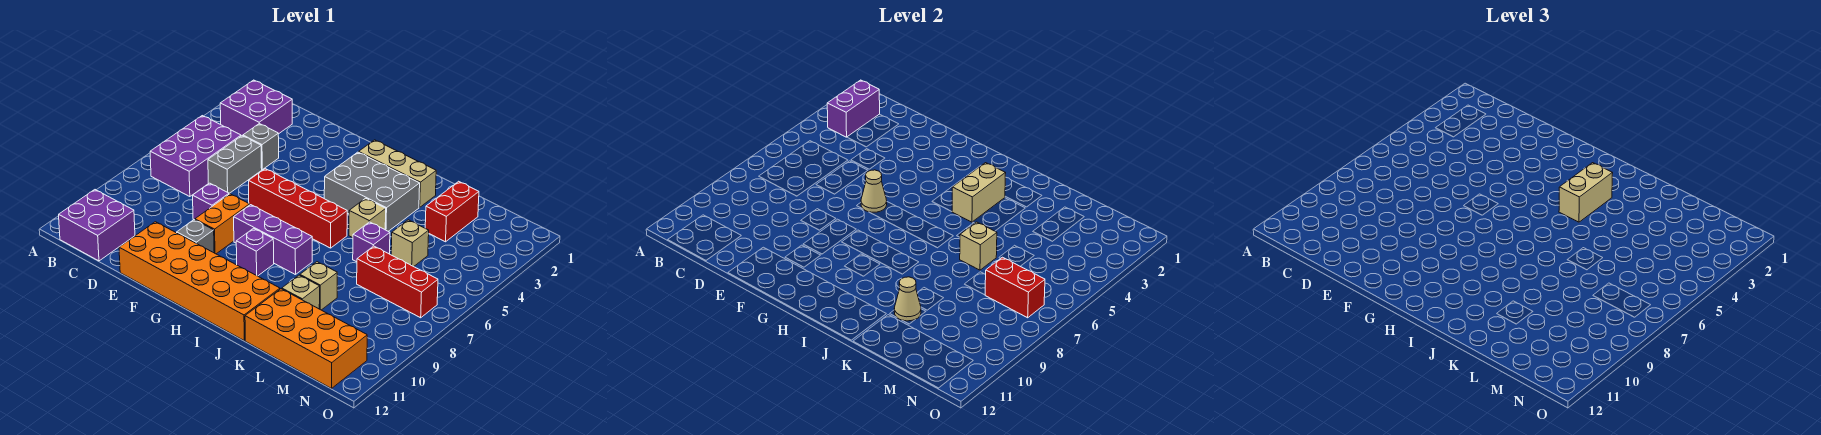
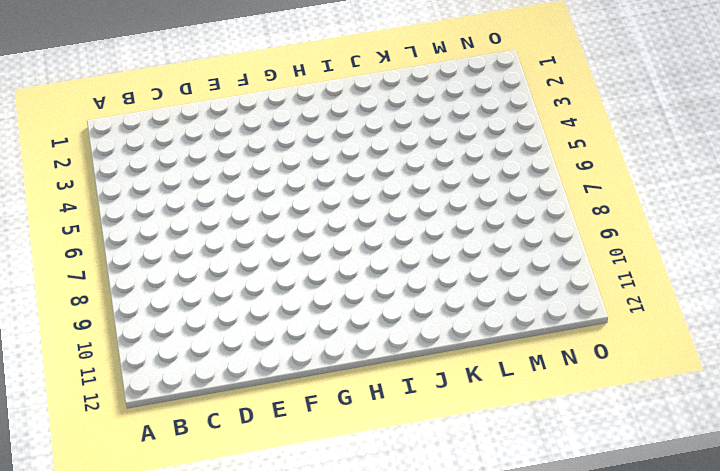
none -> purple 2x2 brick [220,80,292,136]
none -> purple 2x3 brick [150,116,241,197]
none -> purple 2x2 brick [59,190,135,261]

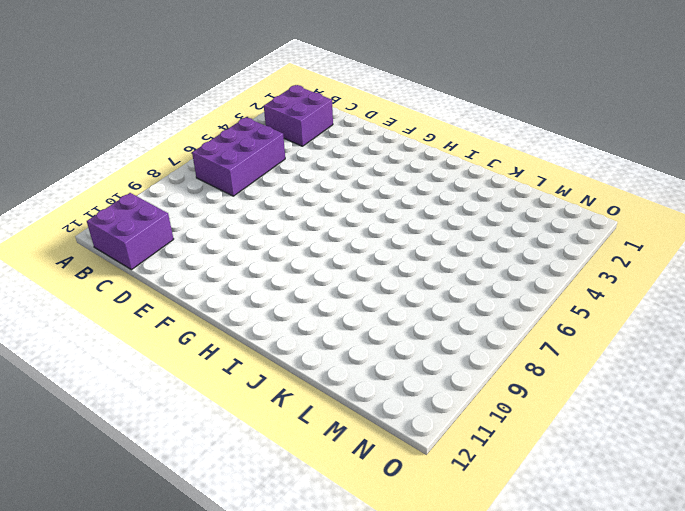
none -> grey 1x1 brick [243,124,279,170]
none -> grey 1x2 brick [208,136,262,193]
none -> purple 1x1 brick [193,183,229,220]

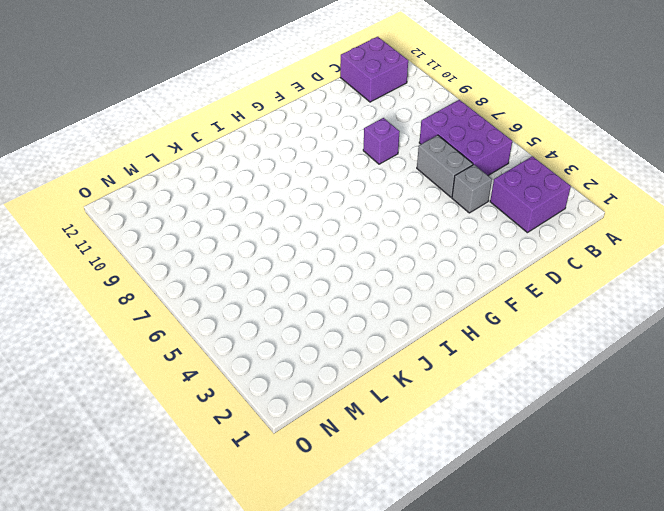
none -> orange 2x6 brick [119,222,280,341]
none -> red 1x4 brick [249,169,347,248]
none -> orange 1x2 brick [195,194,250,254]

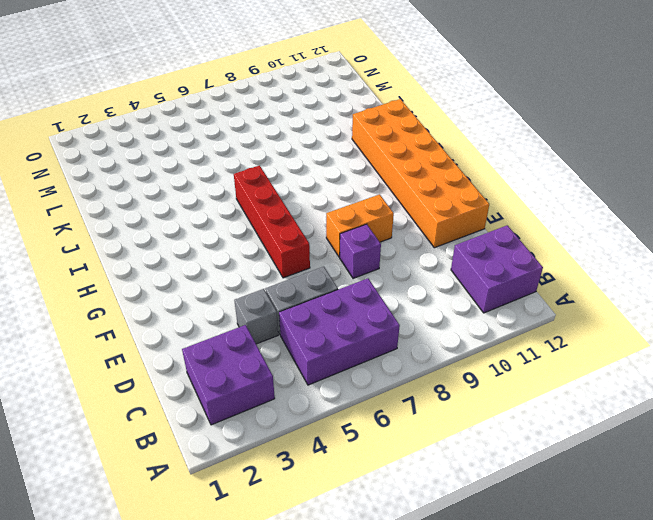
none -> grey 1x1 brick [177,220,214,253]
none -> purple 1x3 brick [234,205,312,275]
none -> tan 1x3 brick [359,140,436,207]

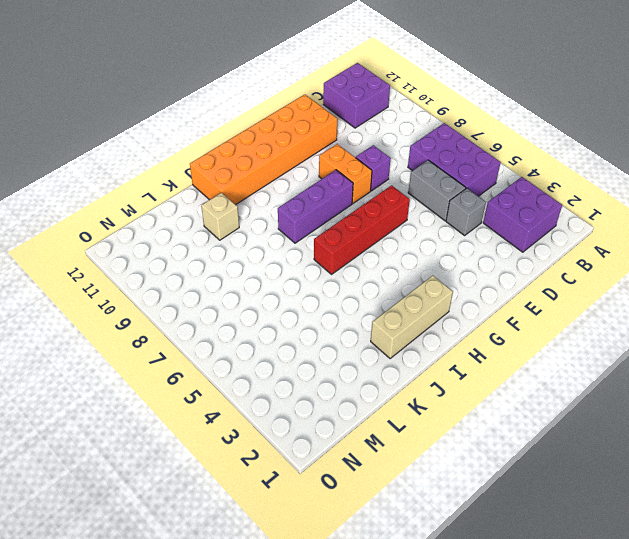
none -> grey 1x1 brick [177,220,214,253]
none -> grey 2x3 brick [324,152,420,231]
none -> purple 1x1 brick [236,228,274,276]

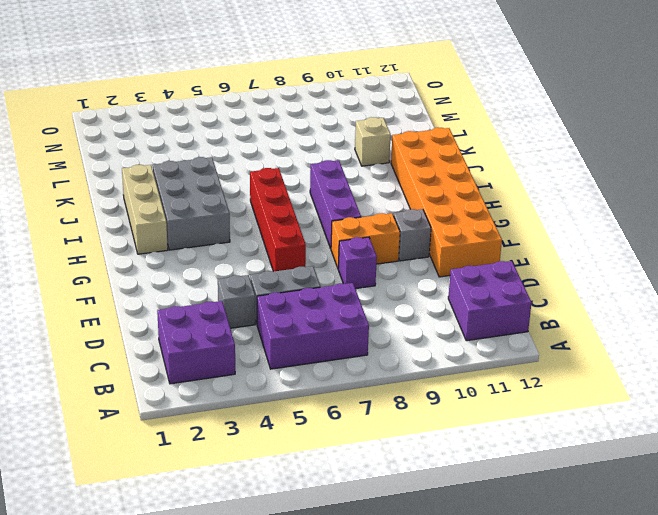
none -> purple 1x1 brick [236,228,274,276]
none -> tan 1x1 brick [349,198,386,238]
none -> purple 1x1 brick [353,222,390,262]

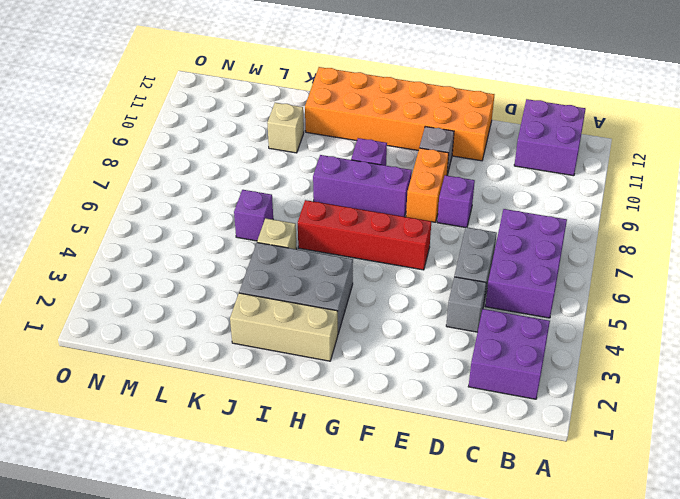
none -> tan 1x1 brick [300,262,337,310]
none -> orange 2x4 brick [245,289,367,388]
none -> red 1x2 brick [425,181,479,242]

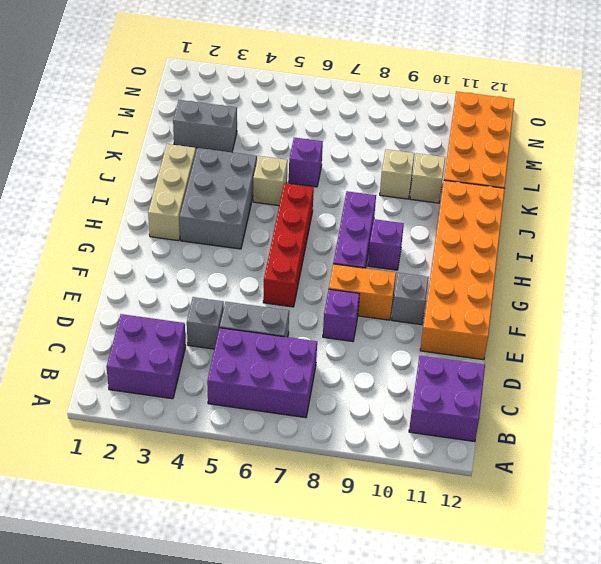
grey 1x2 brick [173,100,237,152] -> red 1x2 brick [425,181,479,242]
none -> tan 1x1 brick [391,220,429,267]
none -> red 1x3 brick [357,246,438,318]
none -> purple 1x2 brick [827,80,880,137]

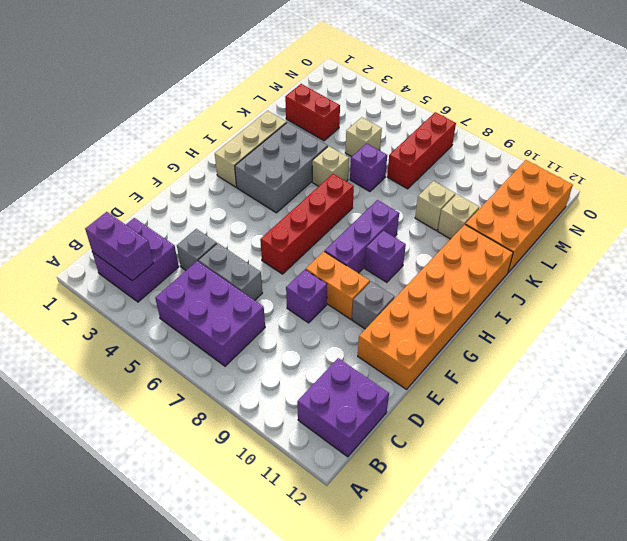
none -> tan 1x1 cone [861,170,887,212]
none -> tan 1x2 brick [952,163,1006,222]
none -> tan 1x1 brick [960,222,997,270]

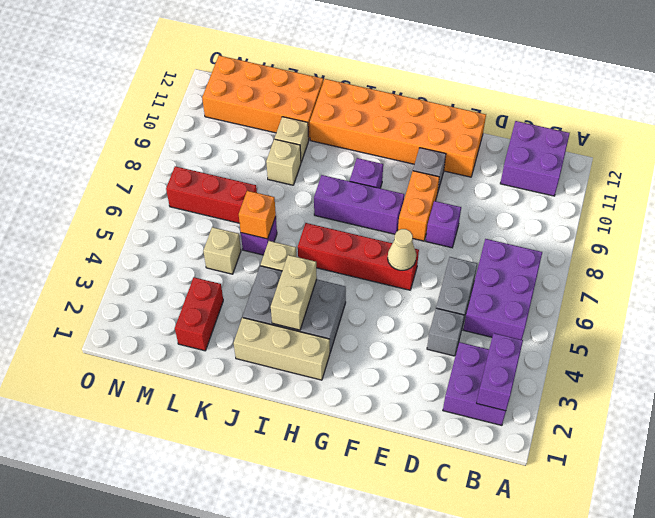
orange 1x1 brick [239,191,276,239] -> tan 1x1 brick [960,222,997,270]
none -> tan 1x1 cone [894,277,921,321]
none -> red 1x2 brick [985,257,1045,318]
none -> tan 1x2 brick [1559,163,1613,222]

